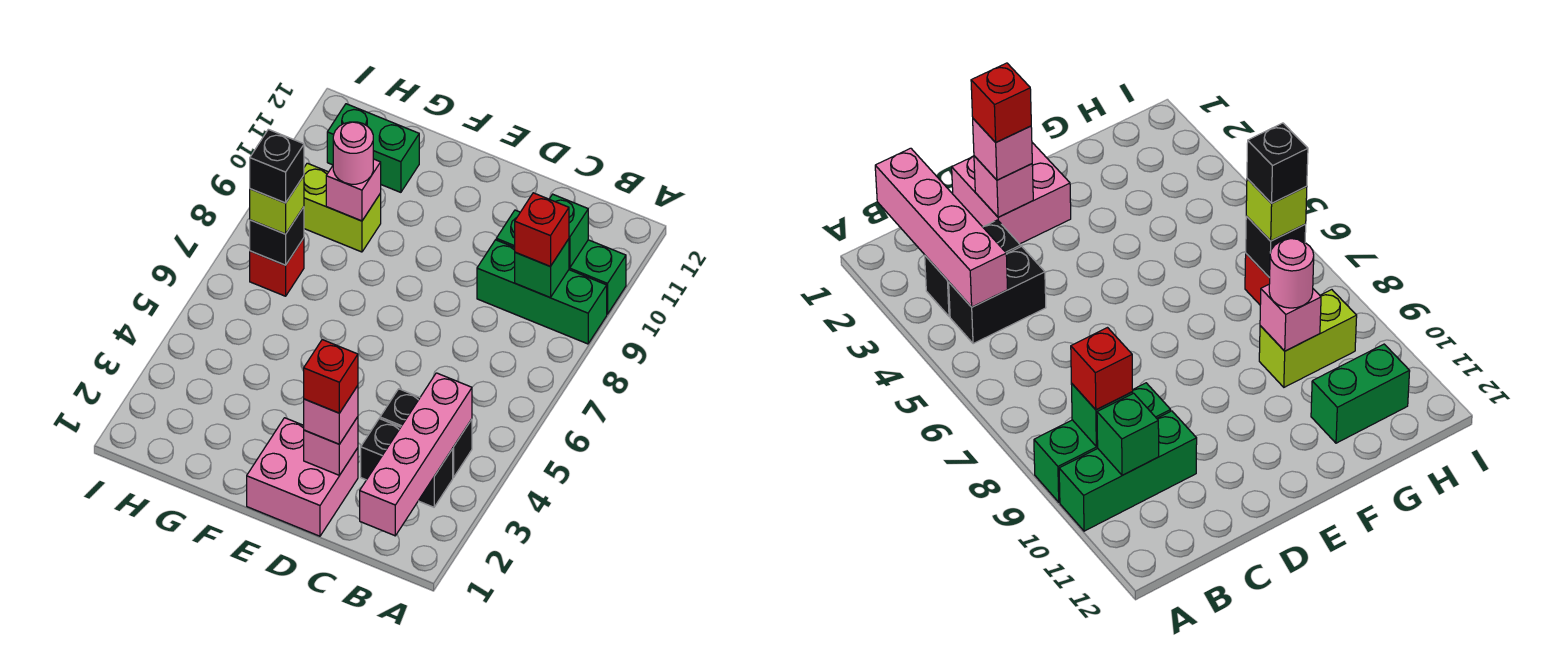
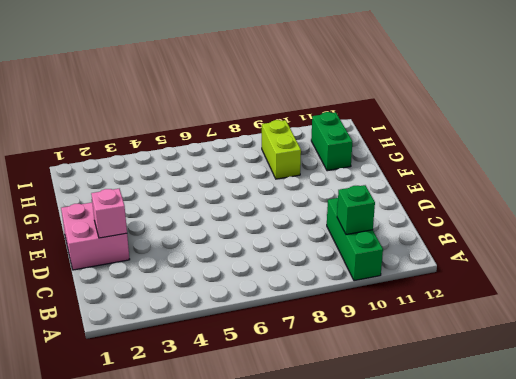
none -> green 1x3 brick [477,240,607,344]
none -> black 1x2 brick [361,419,453,507]
none -> black 1x2 brick [380,389,472,478]

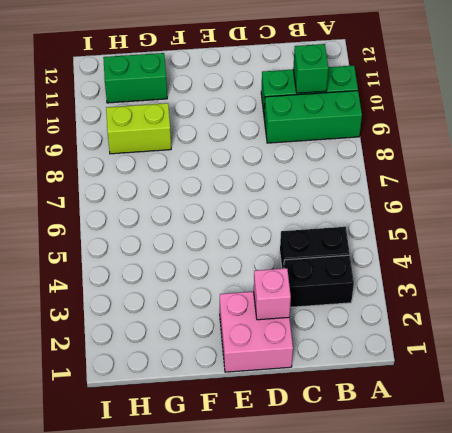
none -> red 1x1 brick [250,238,304,296]
none -> pink 1x4 brick [360,373,472,536]
none -> green 1x1 brick [515,239,569,298]

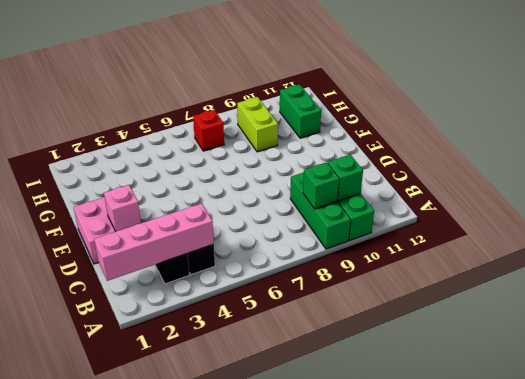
none -> pink 1x1 brick [326,159,381,221]
none -> black 1x1 brick [250,207,304,265]
none -> red 1x1 brick [515,193,569,267]

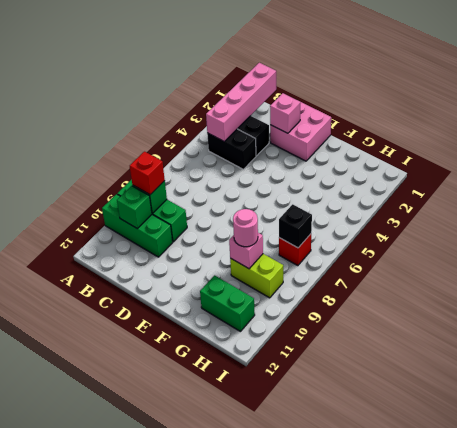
none -> pink 1x1 brick [304,386,358,444]
none -> lime 1x1 brick [250,176,304,234]
none -> red 1x1 brick [304,340,358,413]

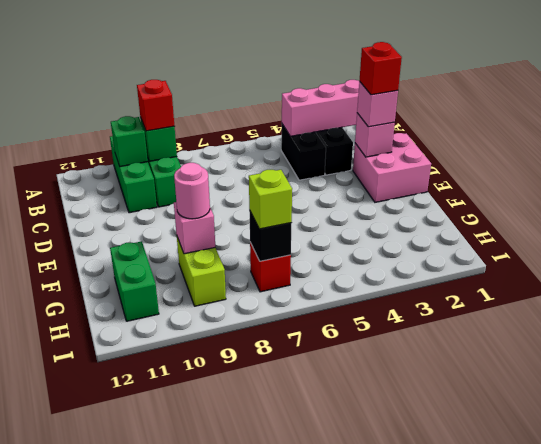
none -> black 1x1 brick [250,129,304,203]

